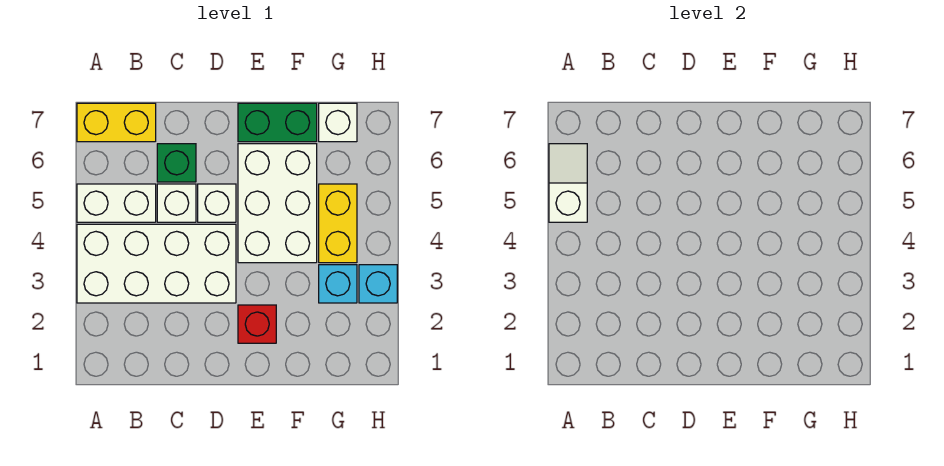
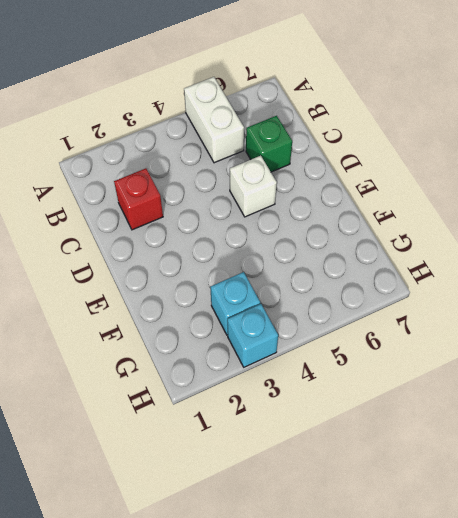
red 1x1 brick [114,168,163,230] -> red 1x1 brick moved to [238,305,276,343]
none -> white 2x4 brick [77,224,236,303]
none -> yellow 1x2 brick [77,103,156,142]
none -> white 1x1 brick [157,184,196,222]

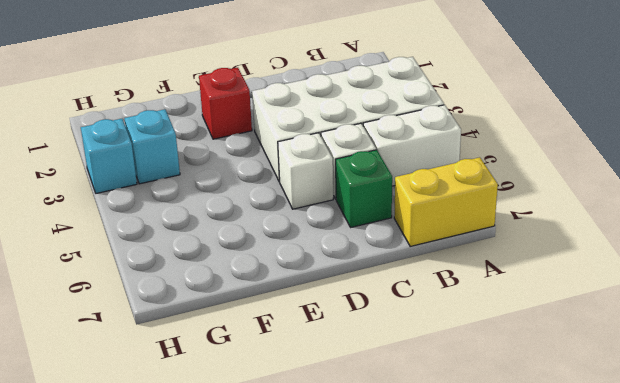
none -> white 2x3 brick [238,144,317,263]
none -> green 1x2 brick [238,103,317,142]
none -> yellow 1x2 brick [319,184,357,263]

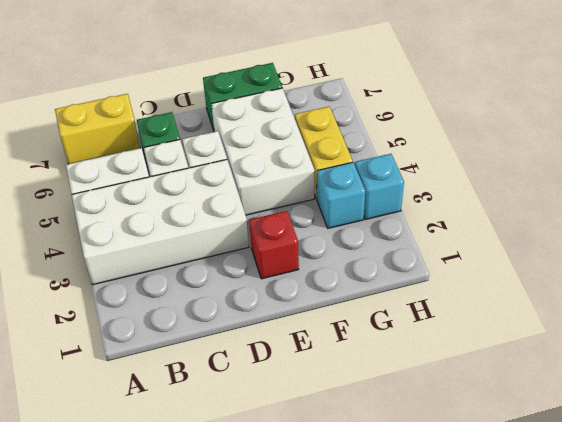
none -> white 1x1 brick [319,103,357,142]
none -> white 1x2 slope [549,144,587,222]

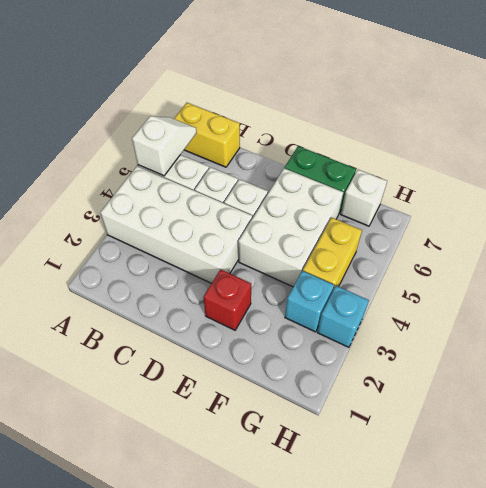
none -> green 1x1 brick [157,144,196,182]

